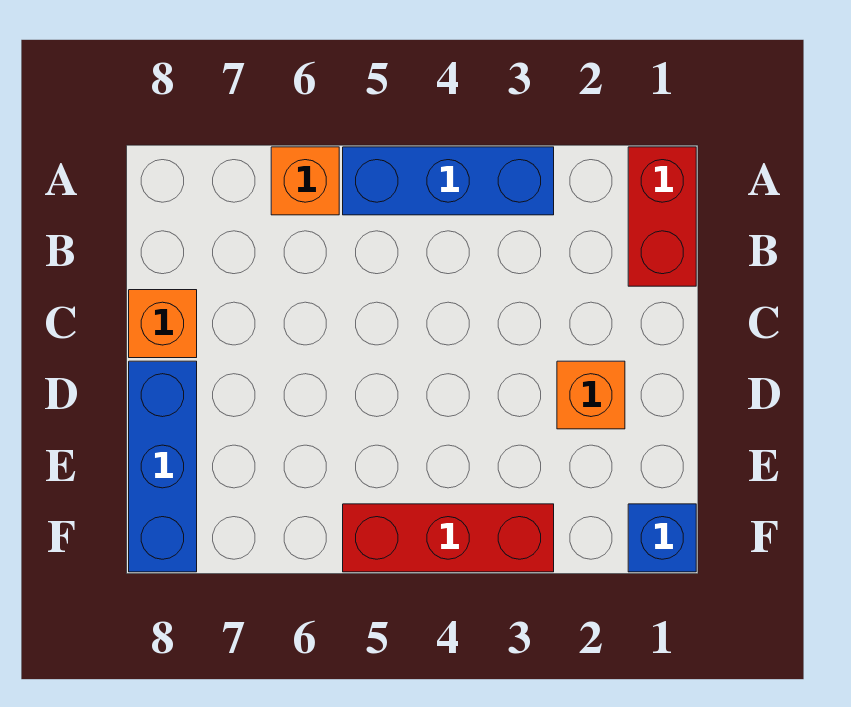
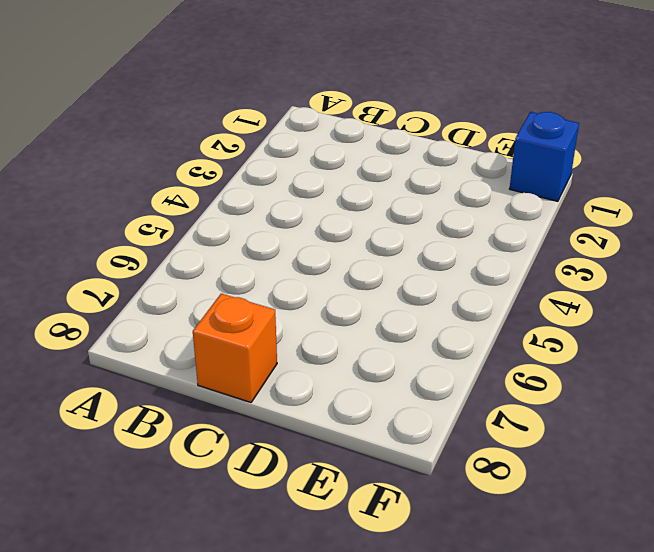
none -> red 1x2 brick [628,147,696,286]
none -> blue 1x3 brick [343,147,554,215]

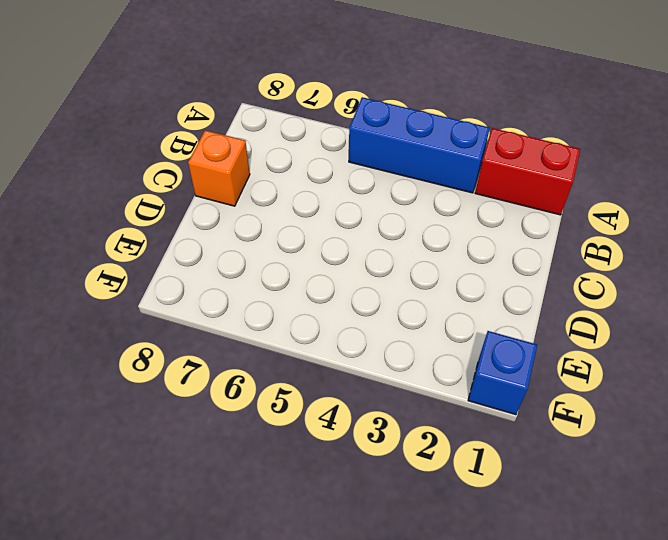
red 1x2 brick [475,128,580,215] -> red 1x2 brick turned to [628,147,696,286]
none -> orange 1x1 brick [271,147,339,215]
none -> orange 1x1 brick [557,361,625,429]

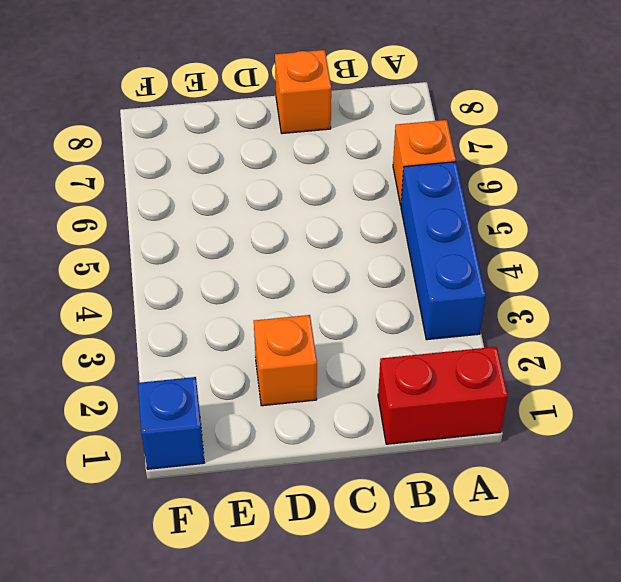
none -> blue 1x3 brick [129,361,197,572]
none -> red 1x3 brick [343,504,554,572]

